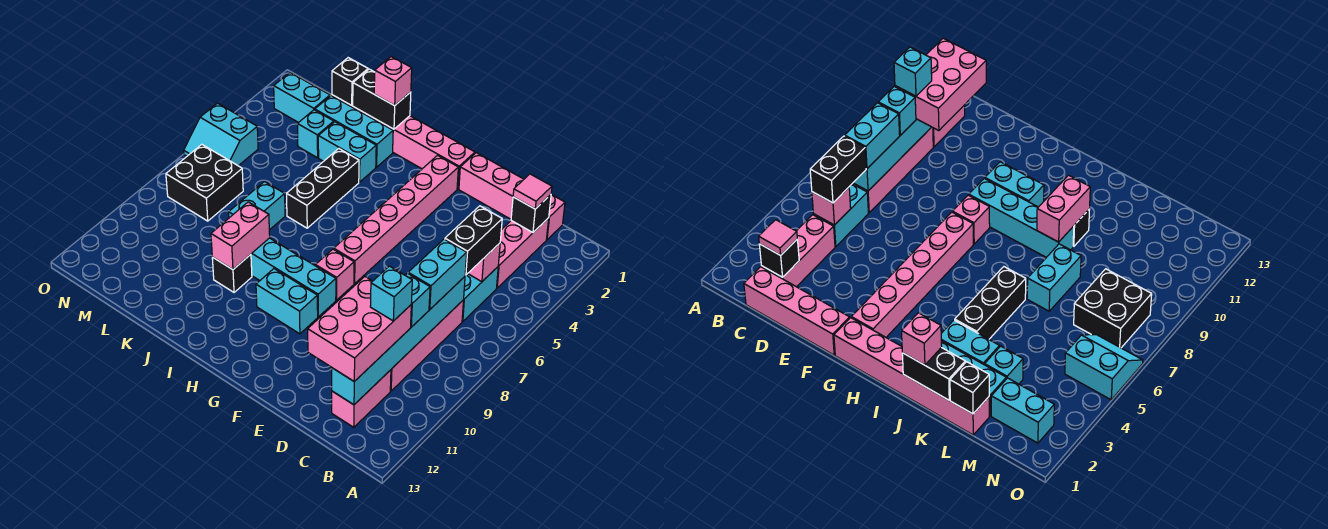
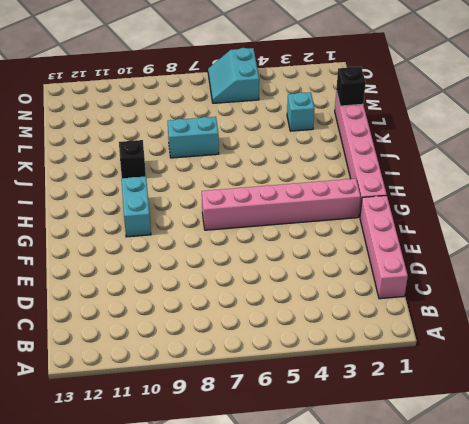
none -> pink 1x3 brick [497,218,549,288]
none -> cyan 1x2 brick [462,267,498,322]
none -> pink 1x4 brick [390,300,464,391]
none -> pink 1x2 brick [332,370,391,427]

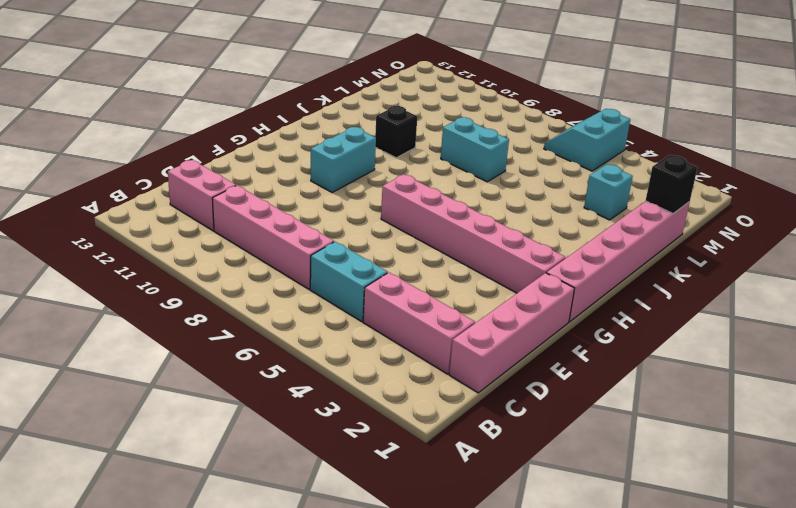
none -> pink 1x1 brick [315,249,354,300]
none -> cyan 1x4 brick [251,238,336,317]
none -> cyan 1x3 brick [315,96,393,167]
none -> cyan 1x2 brick [318,122,376,182]

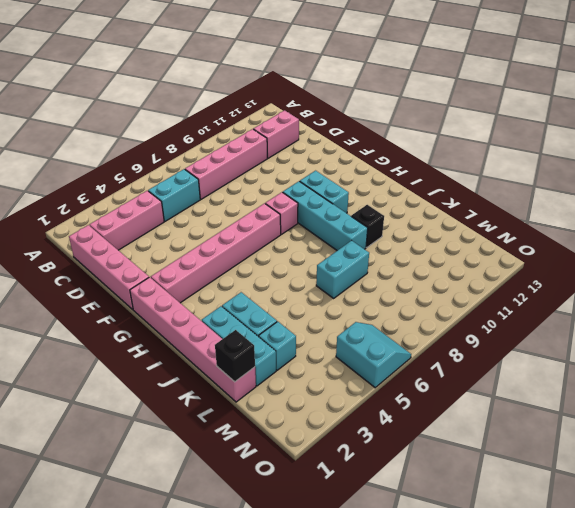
none -> black 1x3 brick [287,149,359,228]
none -> cyan 1x2 brick [274,73,330,123]
none -> black 2x2 brick [166,145,243,221]
none -> black 1x1 brick [511,195,551,232]

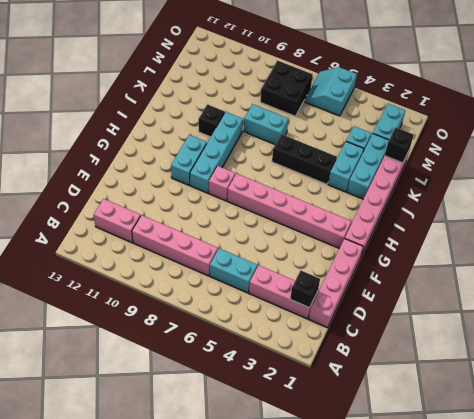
none -> pink 1x1 brick [468,243,500,282]
none -> cyan 1x6 brick [332,277,465,405]
none -> black 1x2 brick [353,69,411,129]
none -> pink 1x2 brick [211,202,270,270]

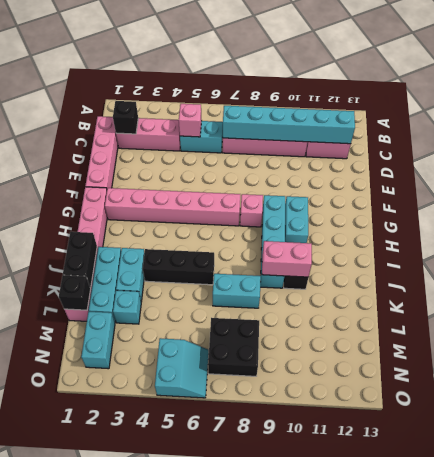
none -> pink 1x1 tile [513,174,552,209]
none -> black 1x2 brick [445,206,502,275]
none -> cyan 1x2 brick [408,239,467,309]
none -> cyan 1x1 brick [405,273,430,327]

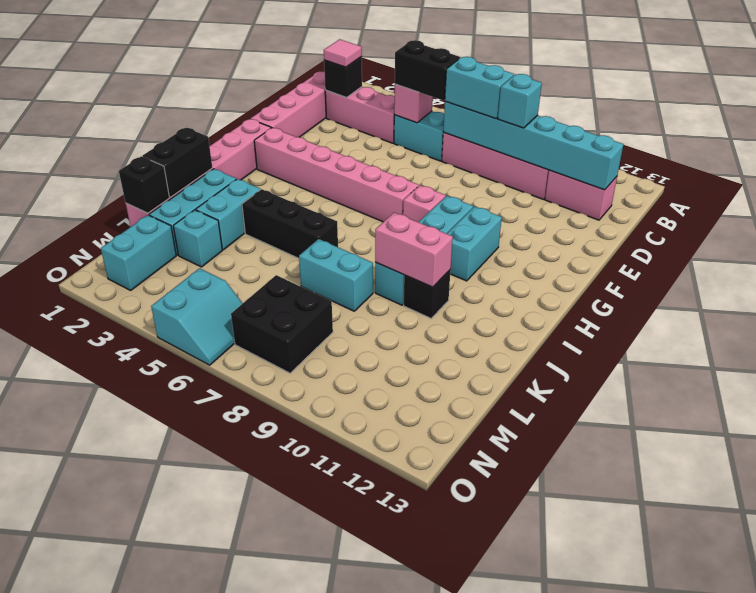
none -> pink 2x3 brick [308,277,411,382]
none -> pink 1x1 brick [374,57,412,105]
none -> cyan 1x1 brick [370,266,412,321]

